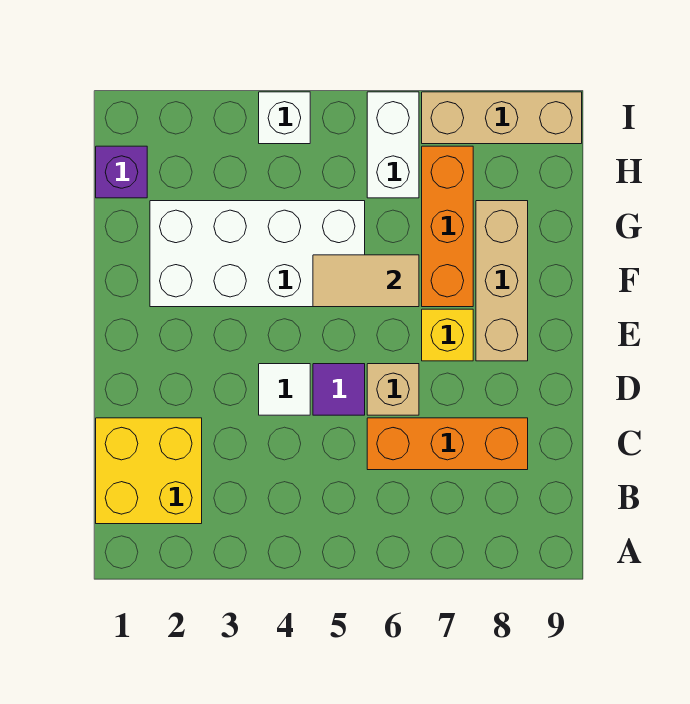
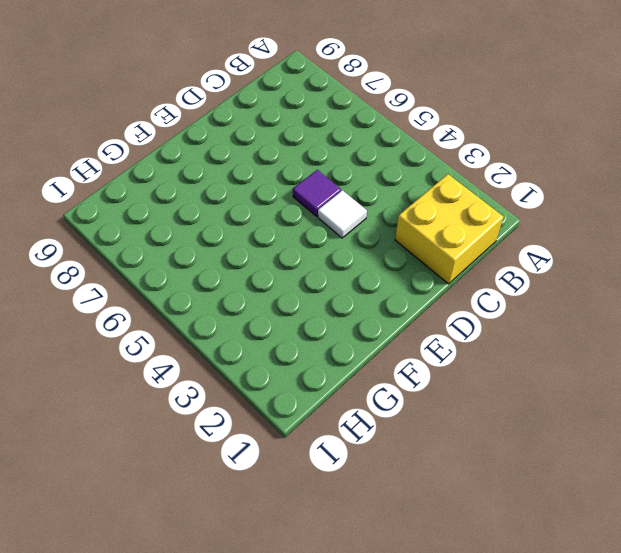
none -> orange 1x3 brick [367,418,528,470]
none -> tan 1x1 brick [367,364,419,415]
none -> yellow 1x1 brick [422,309,473,361]

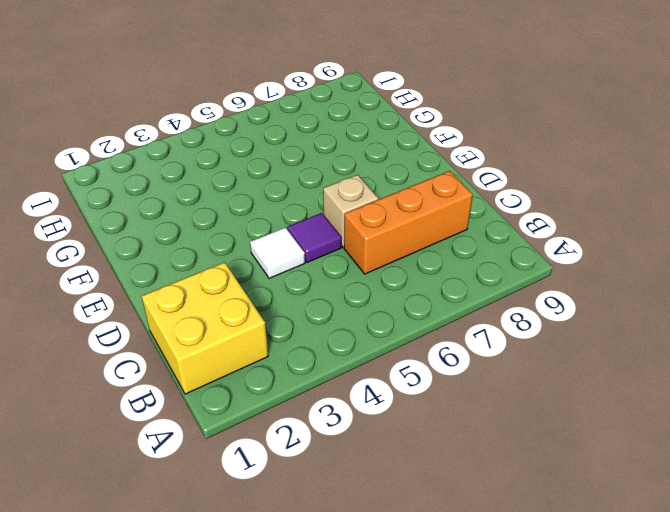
none -> yellow 1x1 brick [422,309,473,361]
none -> tan 1x3 brick [476,201,528,361]
none -> white 2x4 brick [150,201,365,307]

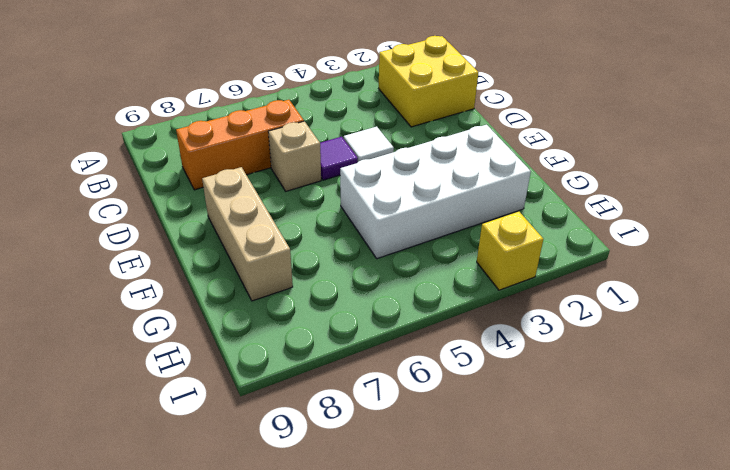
yellow 1x1 brick [477,212,543,290] -> yellow 1x1 brick moved to [422,309,473,361]
none -> orange 1x3 brick [422,146,473,307]
none -> purple 1x1 brick [96,146,147,198]
none -> white 1x2 brick [367,92,419,198]

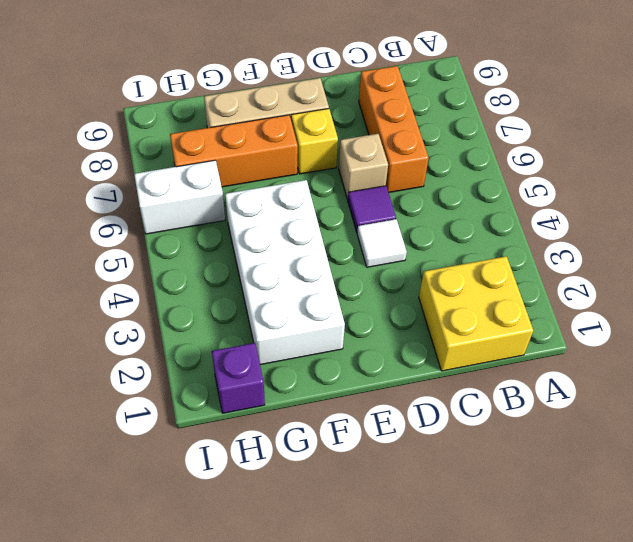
none -> white 1x1 brick [259,92,310,144]
none -> tan 1x3 brick [422,92,582,144]
none -> tan 1x2 tile [313,255,419,307]

